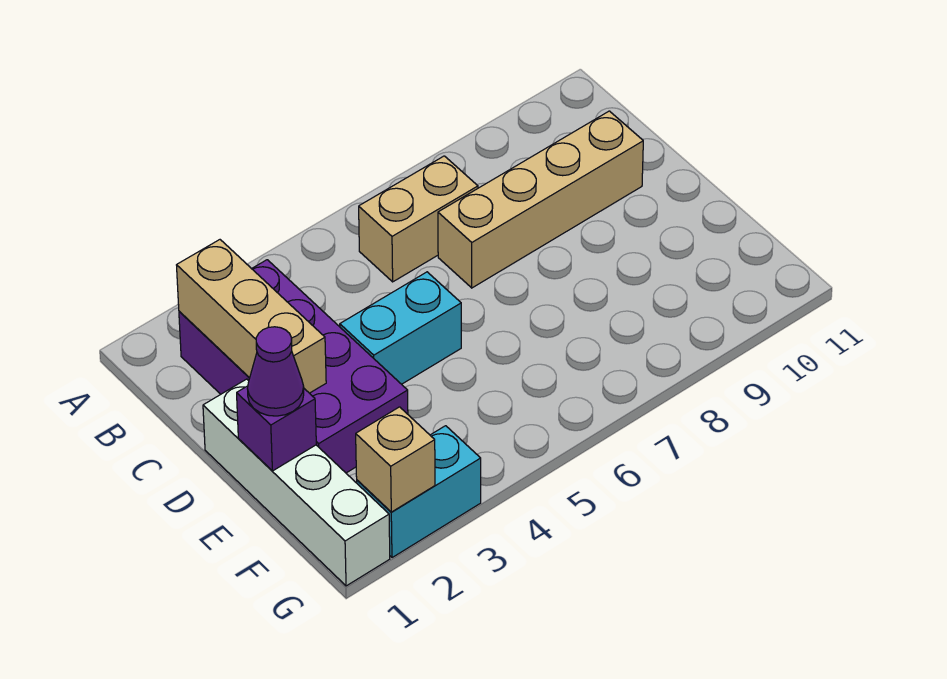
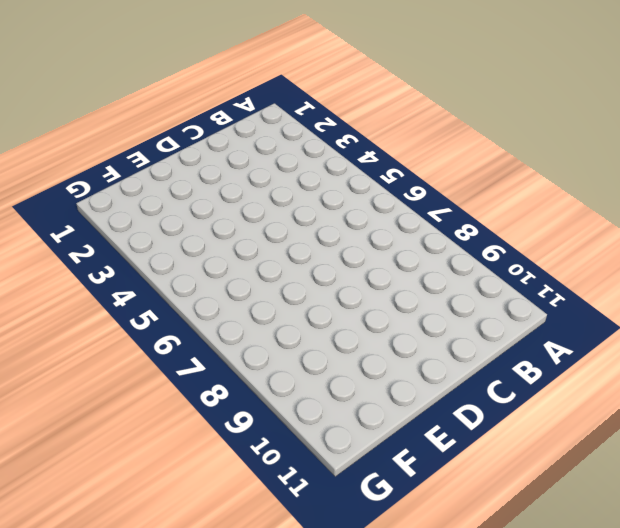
none -> purple 2x4 brick [179,260,408,473]
none -> tan 1x2 brick [359,156,478,282]

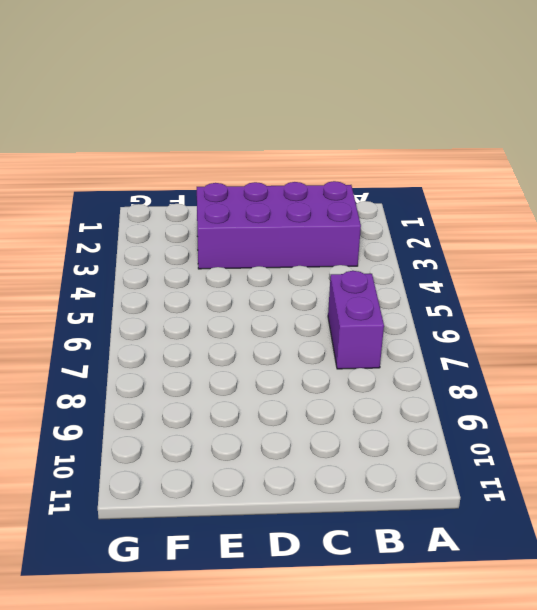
purple 1x2 brick [328,271,384,369] -> tan 1x2 brick [359,156,478,282]
none -> tan 1x4 brick [438,111,643,288]
none -> white 1x4 brick [203,379,390,586]

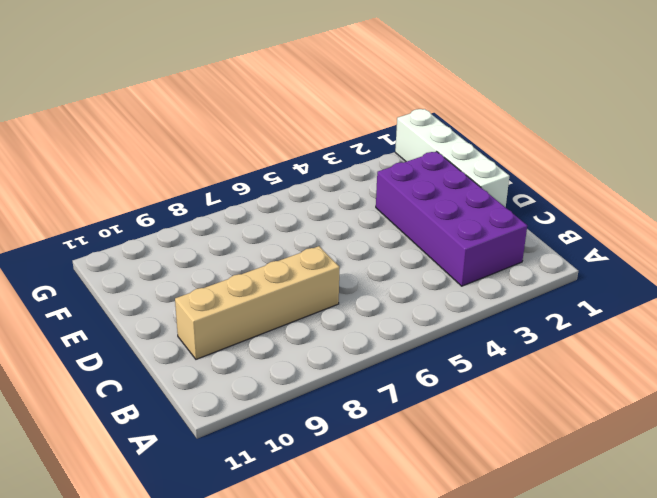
none -> tan 1x2 brick [359,156,478,282]
none -> cyan 1x2 brick [340,272,461,384]

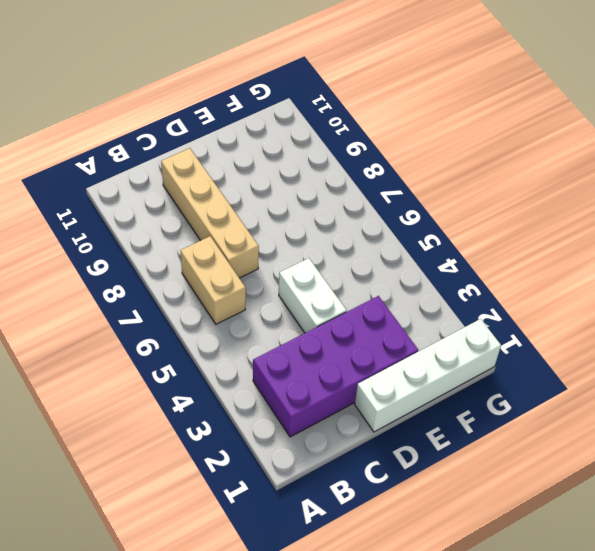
white 1x2 brick [279,258,347,333] -> cyan 1x2 brick [340,272,461,384]
none -> cyan 1x2 brick [357,426,481,558]
none -> tan 1x3 brick [177,240,326,393]

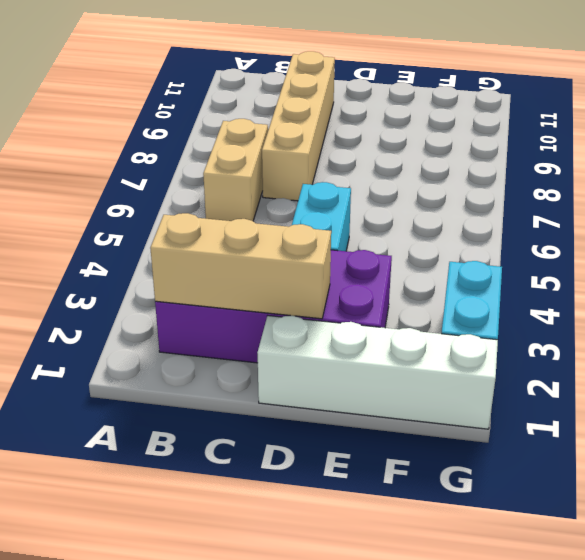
none -> purple 1x1 brick [237,386,316,471]
none -> tan 1x1 brick [356,407,435,512]

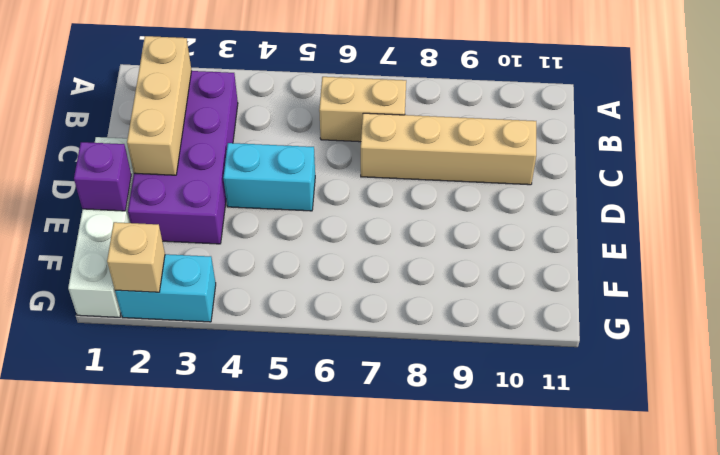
none -> purple 1x1 cone [247,327,304,416]

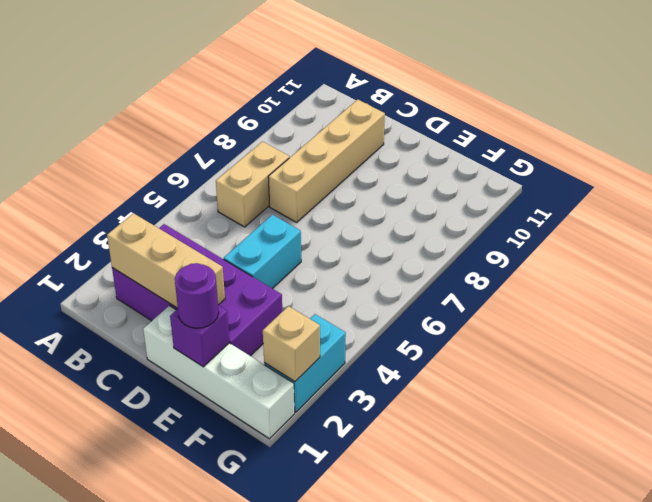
purple 1x1 round brick [175,263,219,328] -> purple 1x1 cone [247,327,304,416]

